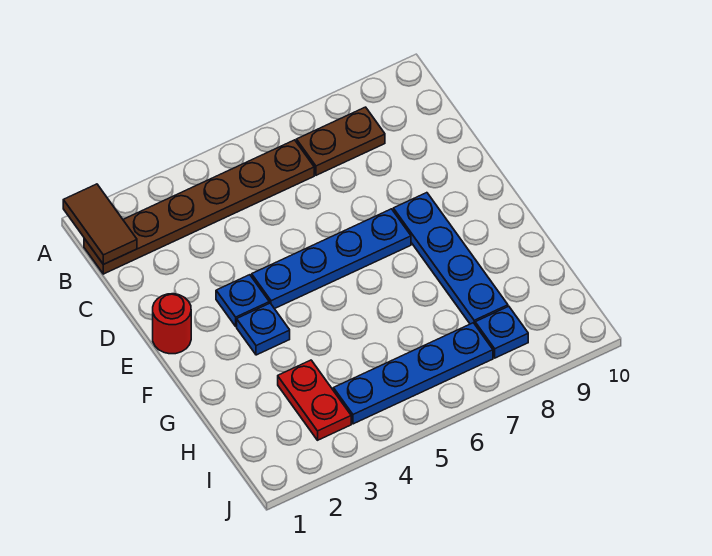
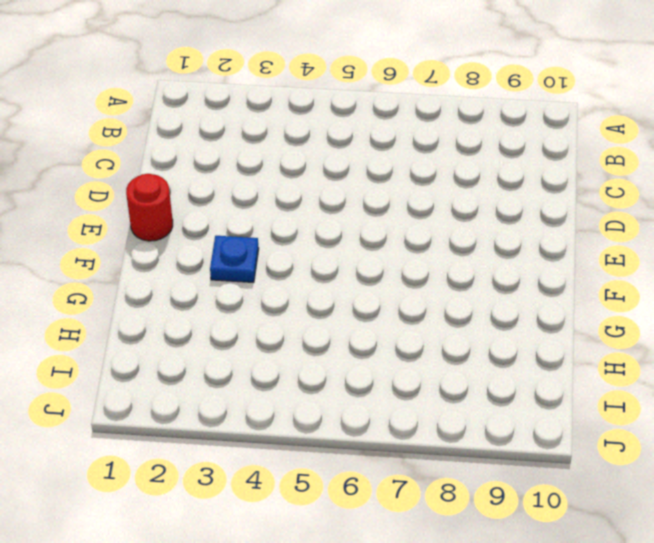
none -> brown 1x6 plate [84,140,314,274]
none -> brown 1x2 plate [296,107,385,175]

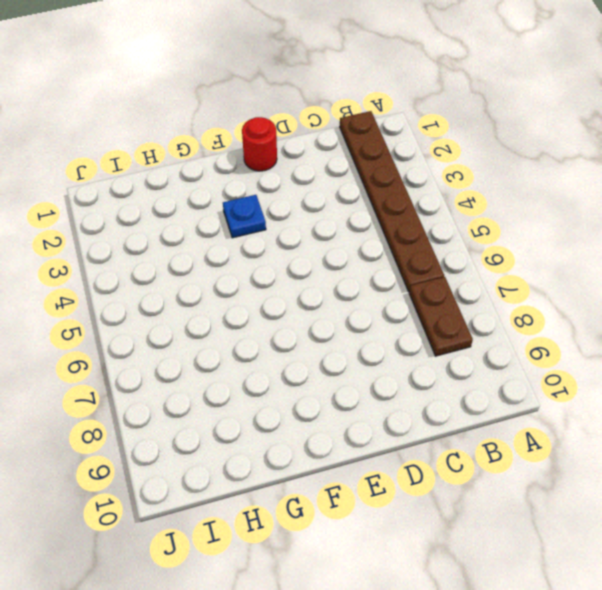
none -> blue 1x1 plate [216,275,269,326]
none -> blue 1x4 plate [252,209,411,309]

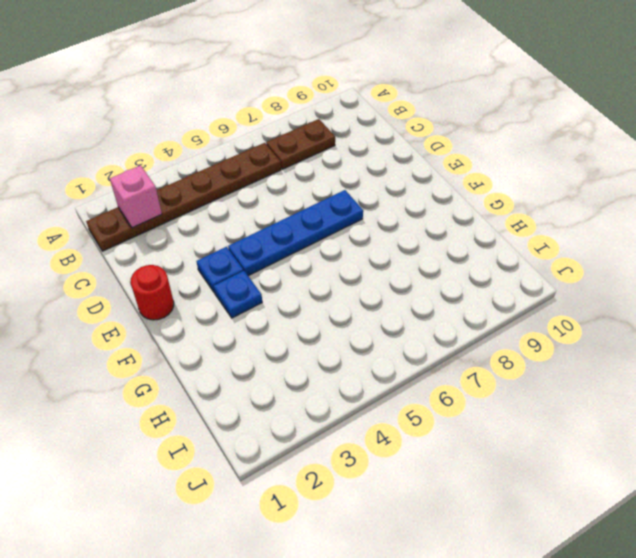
pink 1x1 brick [110,165,162,228] -> none
none -> blue 1x4 plate [393,193,508,324]
none -> red 1x2 plate [278,360,351,440]

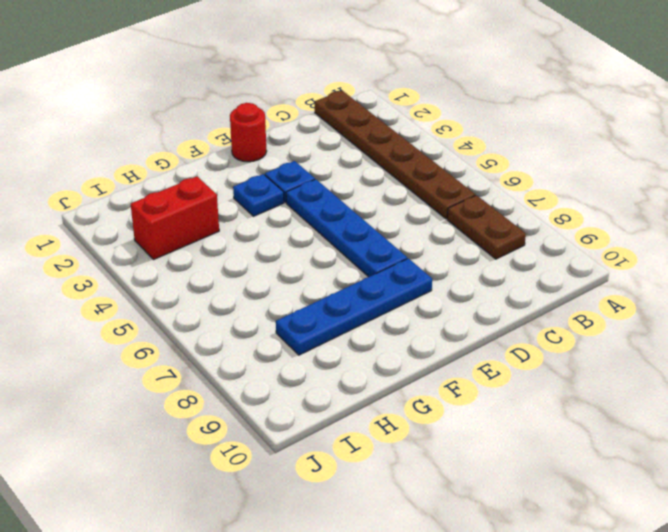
red 1x2 brick [131,176,219,260] -> red 1x2 plate [278,360,351,440]
none -> blue 1x4 plate [333,323,493,424]
none -> blue 1x1 plate [475,306,528,358]

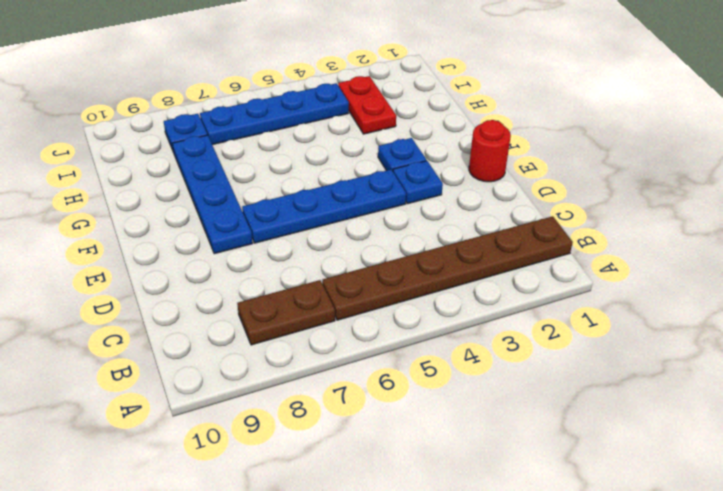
none -> brown 1x2 tile [63,184,137,264]

